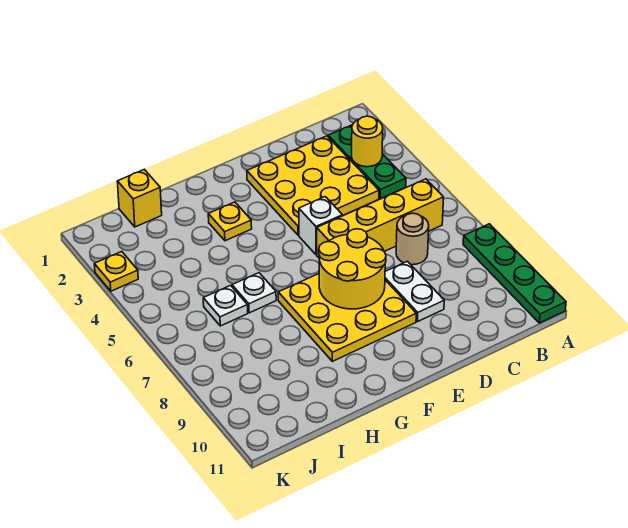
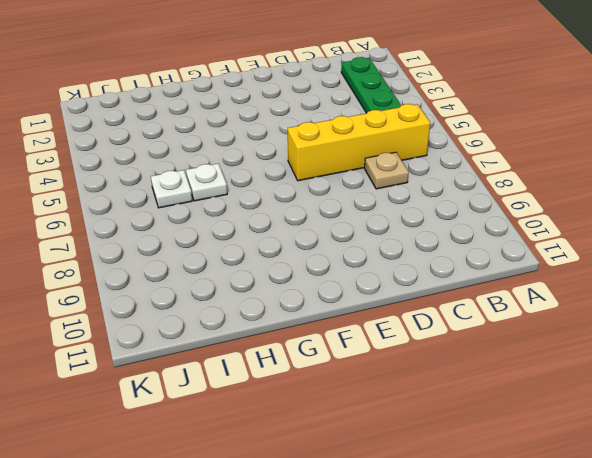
tan 1x1 plate [365,152,409,189] -> tan 1x1 round brick [396,213,429,265]
none -> green 1x4 plate [463,224,566,323]
none -> yellow 3x3 plate [247,136,379,235]
none -> white 1x2 plate [385,261,444,322]

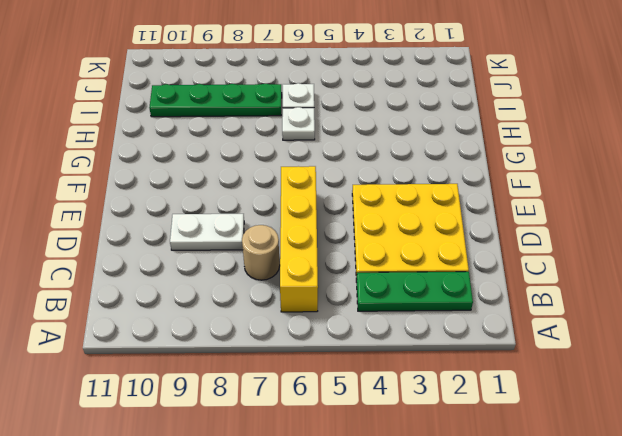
green 1x4 plate [149,84,282,117] -> green 1x4 plate moved to [463,224,566,323]
none -> white 1x1 brick [299,197,343,255]
none -> yellow 3x3 plate [278,274,416,361]
none -> yellow 1x1 plate [208,202,252,241]

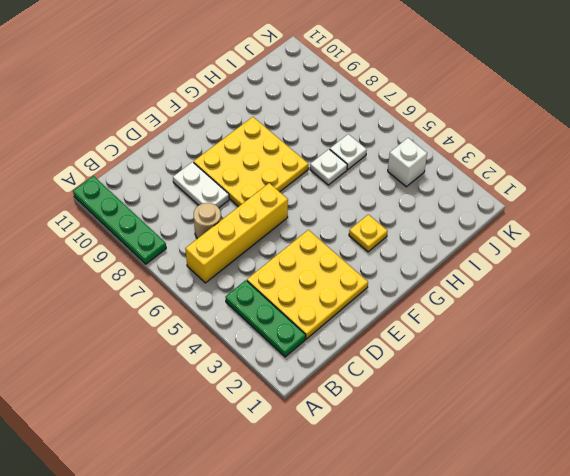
white 1x1 brick [388,138,427,187] -> white 1x1 brick moved to [299,197,343,255]
none -> yellow 1x1 brick [117,169,162,227]
none -> yellow 1x1 plate [94,252,138,291]
none -> yellow 1x1 round brick [352,116,383,167]

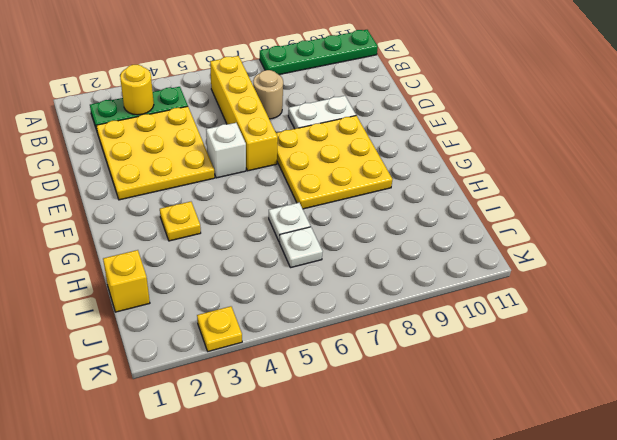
none -> yellow 2x2 round brick [319,229,386,309]

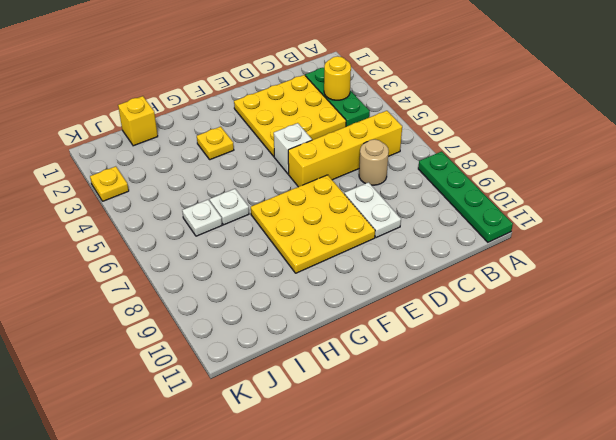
none -> yellow 2x2 round brick [319,229,386,309]

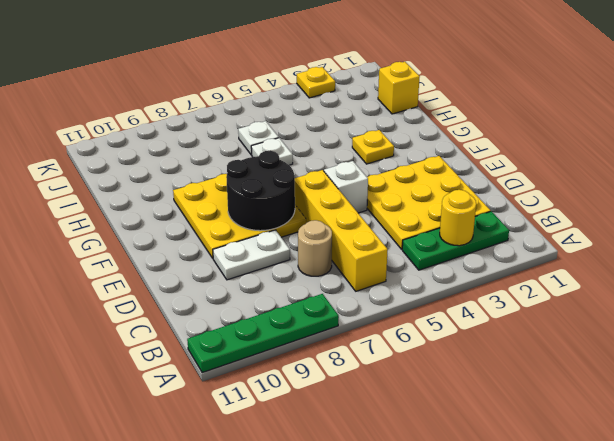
black 2x2 round brick [226,151,295,231] -> yellow 2x2 round brick [319,229,386,309]

